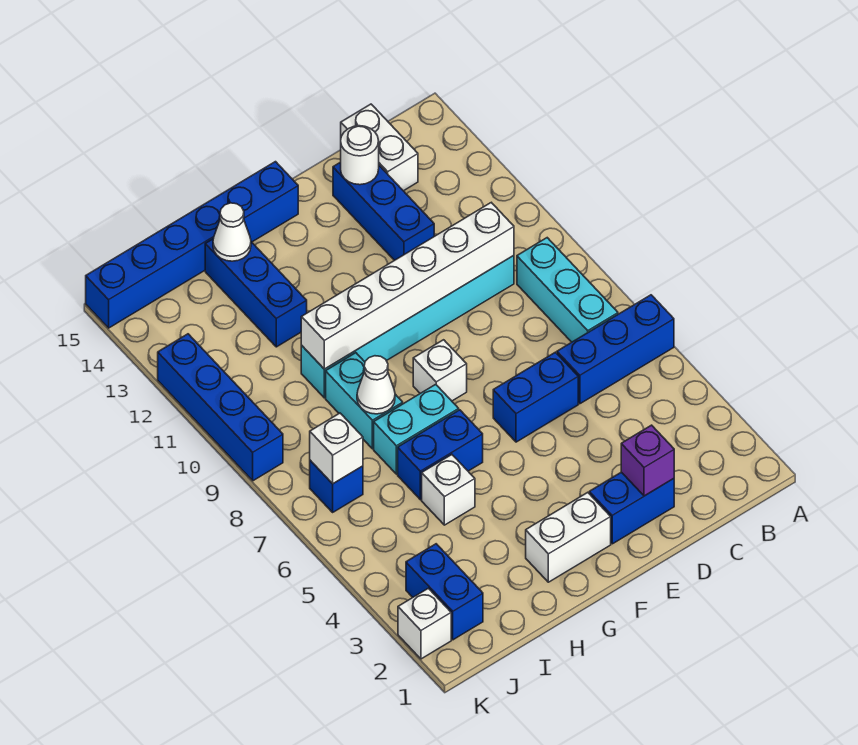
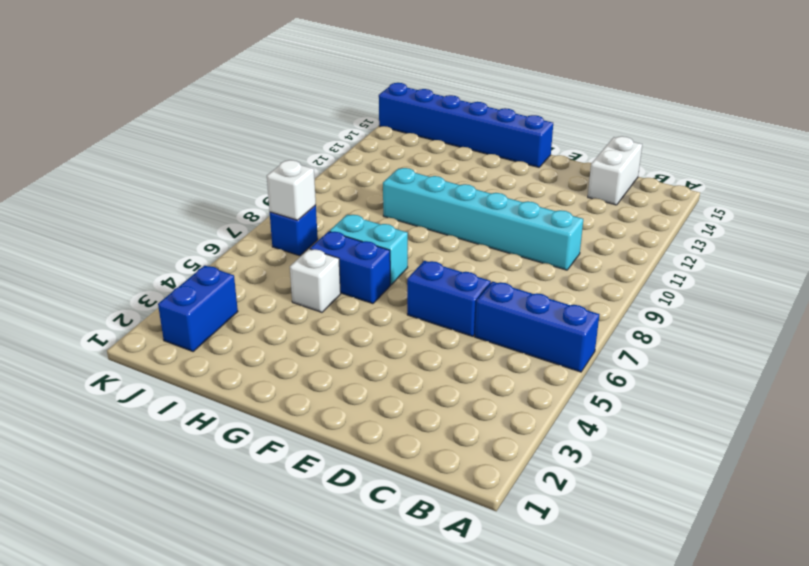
none -> cyan 1x3 brick [517,238,618,342]
none -> blue 1x2 brick [589,472,674,544]
none -> blue 1x3 brick [333,162,434,260]

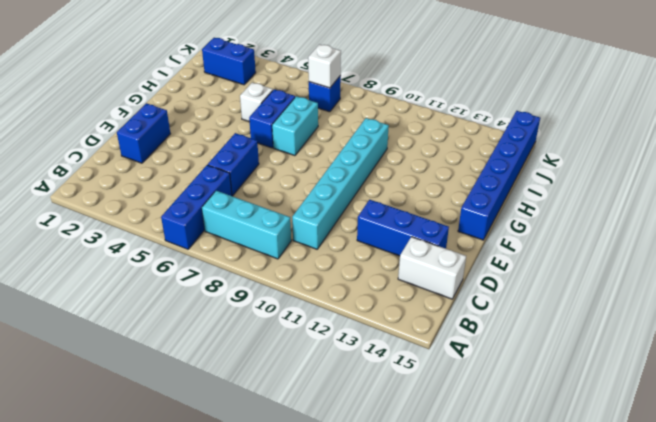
none -> white 1x2 brick [526,492,611,582]
none -> white 1x1 brick [413,340,467,401]
none -> cyan 1x2 brick [326,353,403,449]

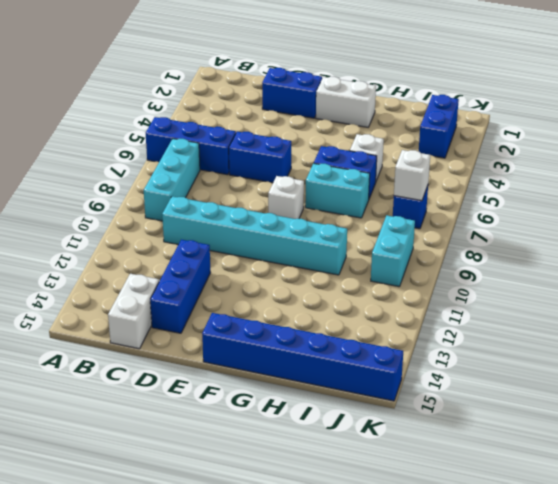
cyan 1x2 brick [371,215,415,287] -> cyan 1x2 brick moved to [326,353,403,449]
none -> blue 1x3 brick [205,239,307,347]
none -> white 1x1 brick [398,588,451,659]
none -> blue 1x4 brick [158,334,283,481]

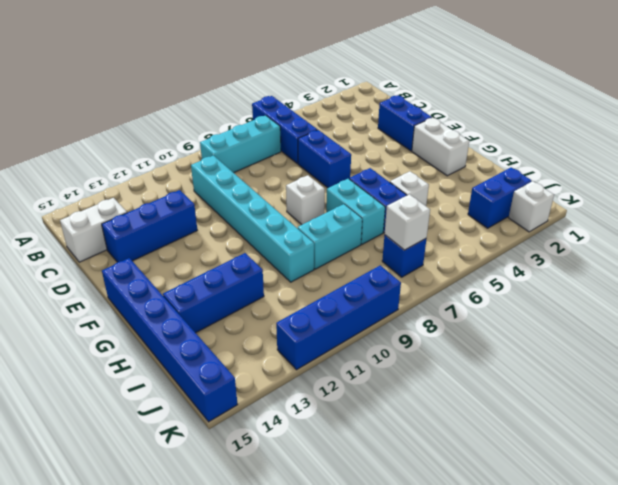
none -> white 1x6 brick [301,203,514,369]
none -> purple 1x1 brick [621,425,674,496]
none -> white 1x1 round brick [341,126,379,185]

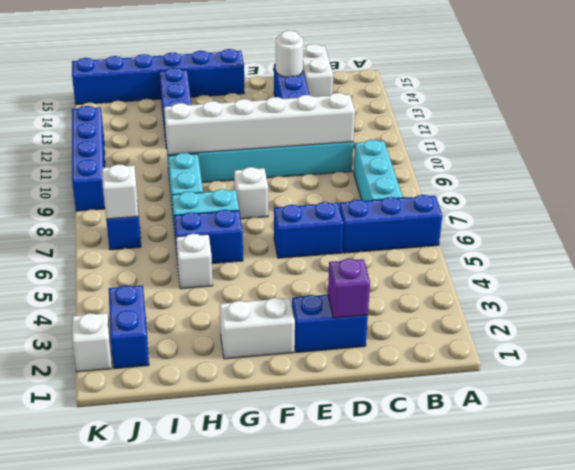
none -> white 1x1 cone [357,356,395,414]
none -> white 1x1 cone [213,203,251,261]

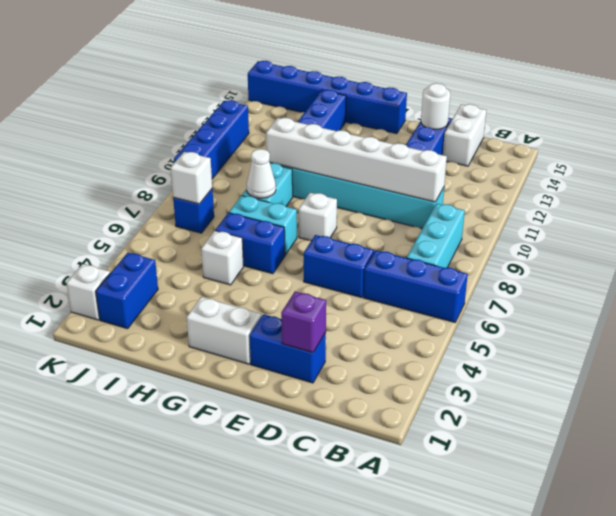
none -> white 1x1 cone [213,203,251,261]

